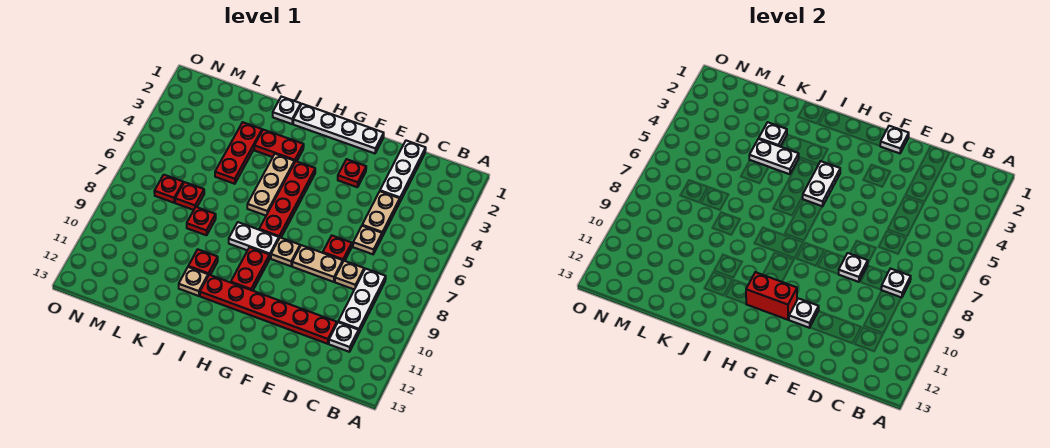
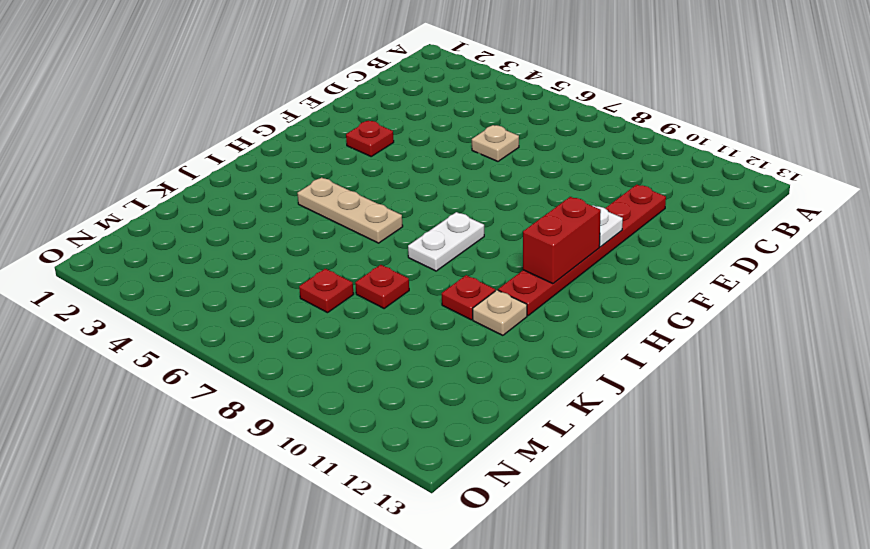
none -> white 1x3 plate [338,269,386,333]
none -> white 1x1 plate [329,322,359,352]
none -> white 1x3 plate [380,141,426,201]
none -> tan 1x2 plate [362,191,400,236]

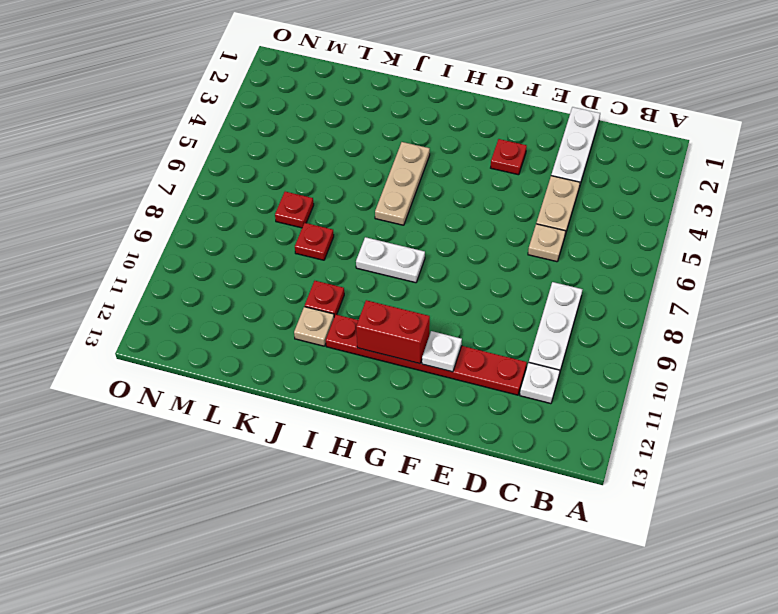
none -> tan 1x1 plate [335,261,364,289]
none -> red 1x1 plate [323,236,352,261]
none -> tan 1x2 plate [292,245,343,282]
none -> white 1x4 plate [293,104,384,153]

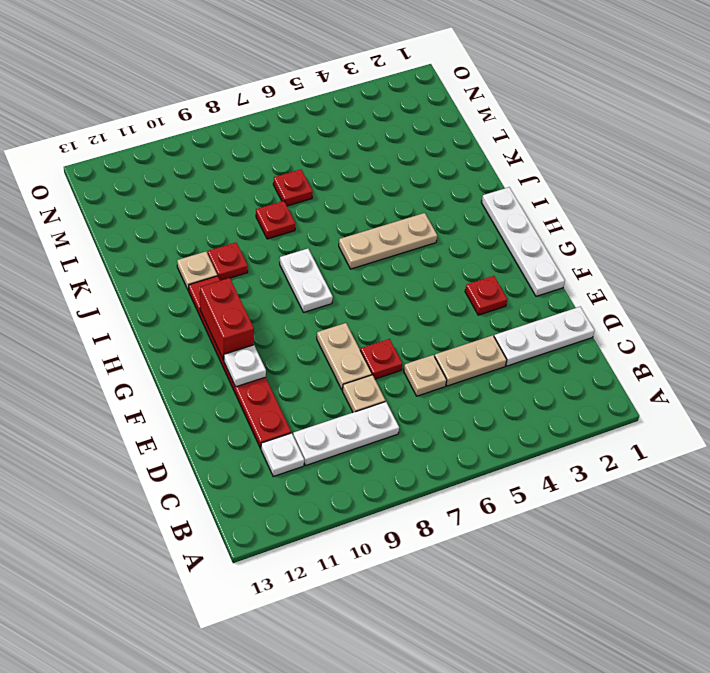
none -> tan 1x1 plate [271,238,300,266]
none -> red 1x4 plate [259,161,315,238]
none -> red 1x2 plate [231,247,270,291]
none -> red 1x2 plate [254,130,304,161]

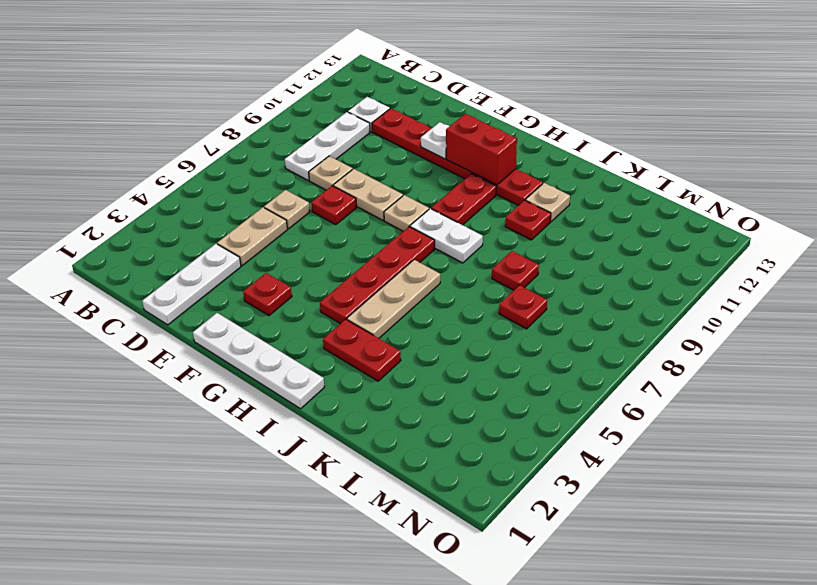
none -> white 1x1 plate [273,97,301,124]
none -> red 1x3 plate [215,122,262,184]
none -> red 1x1 plate [154,175,183,203]
none -> white 1x1 plate [881,269,911,298]

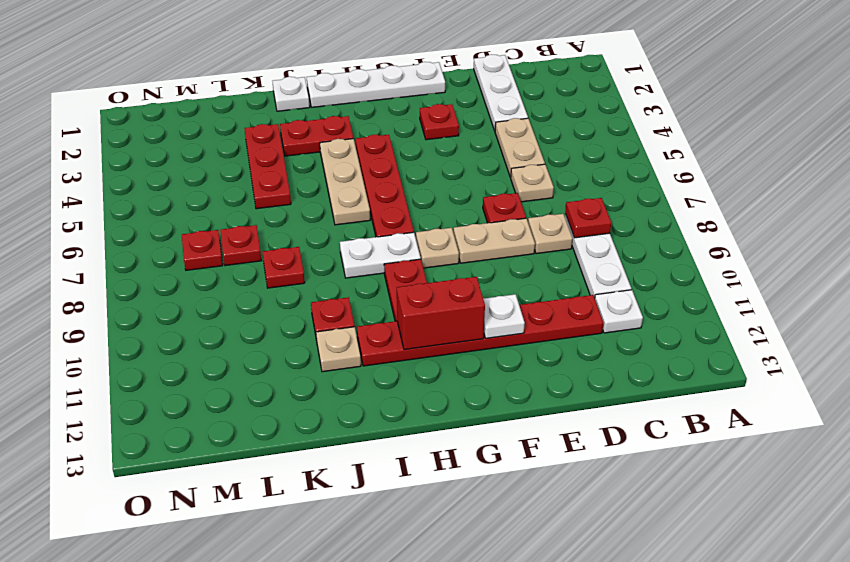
red 1x1 plate [565,198,611,238] -> white 1x1 plate [881,269,911,298]
none -> white 1x1 plate [839,253,868,282]
none -> white 1x1 plate [880,126,909,153]
none -> white 1x2 plate [803,161,840,206]
none -> white 1x2 plate [749,139,799,174]

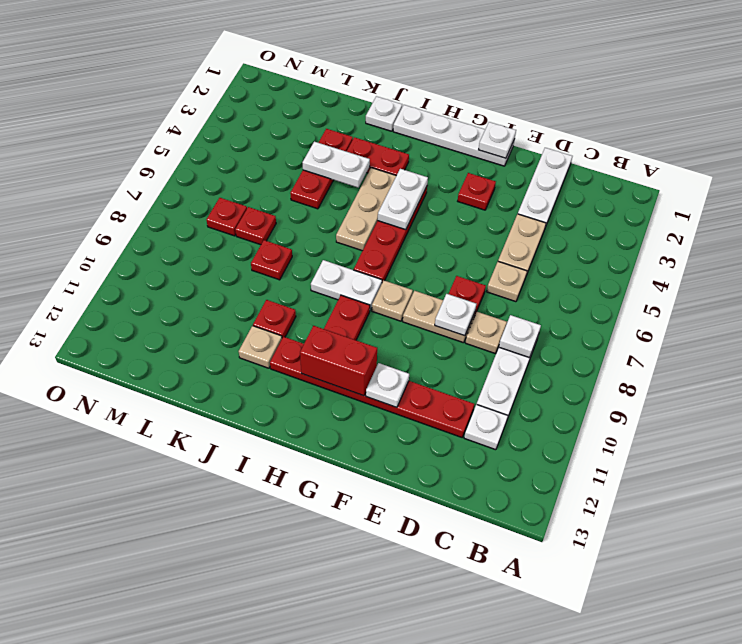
none -> white 1x1 plate [759,122,787,146]

